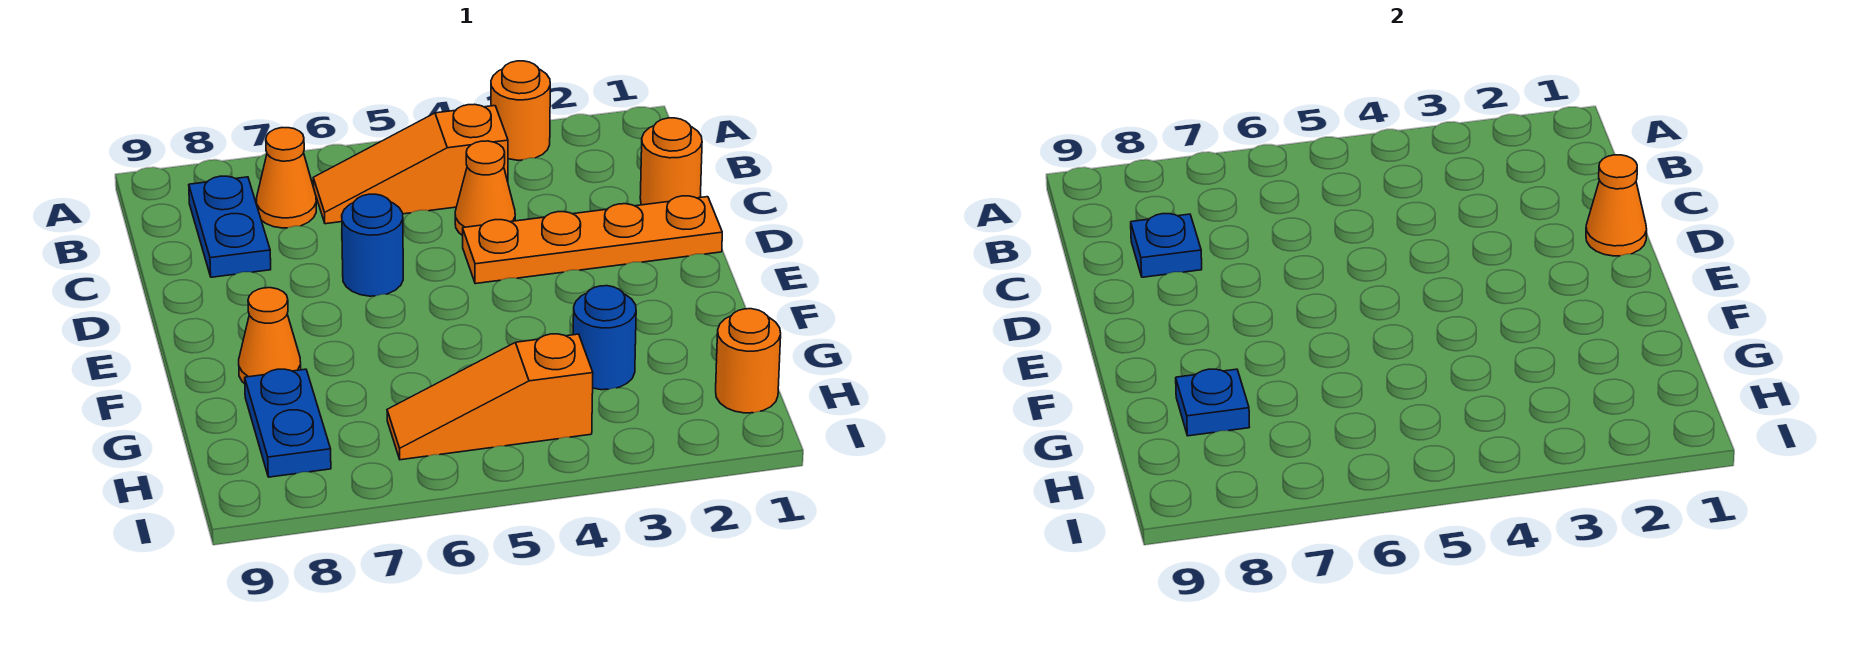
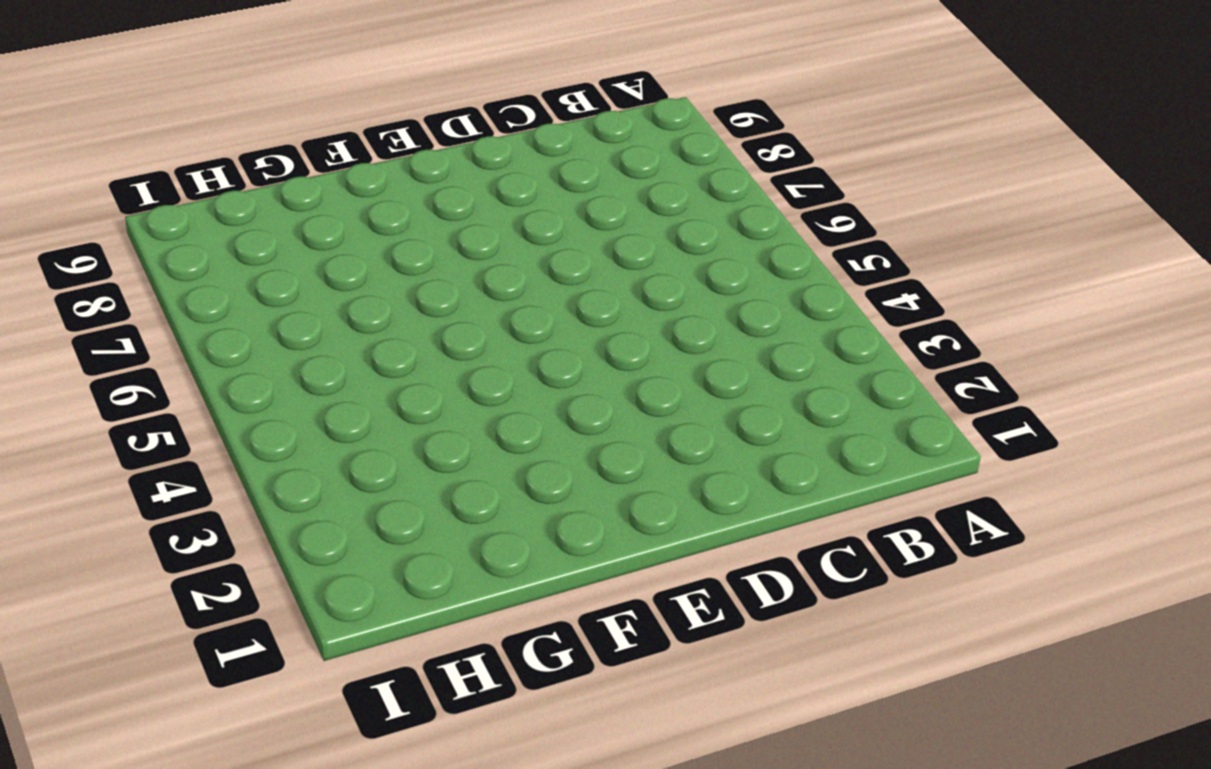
none -> orange 1x1 round brick [491,61,550,160]
none -> orange 1x3 slope [313,104,508,224]
none -> orange 1x1 cone [257,128,316,228]

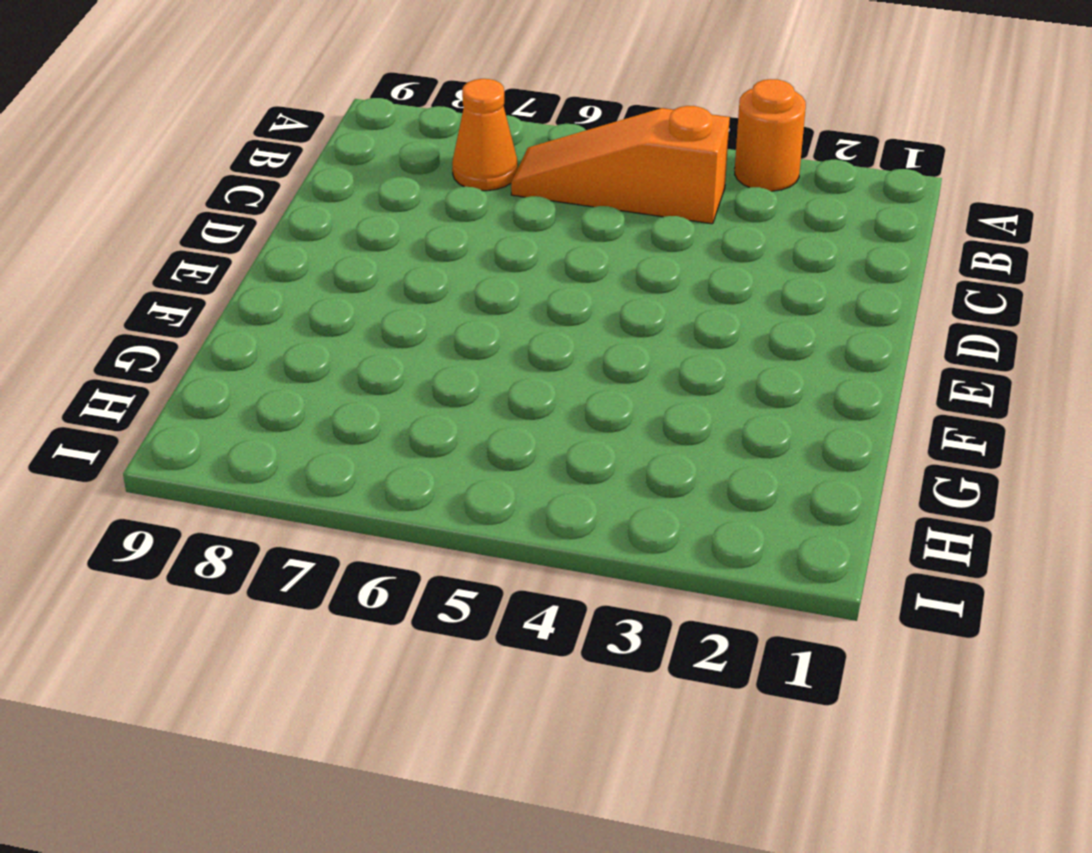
none -> blue 1x2 plate [189,176,271,277]
none -> orange 1x1 round brick [640,118,702,205]
none -> orange 1x1 cone [455,141,515,236]

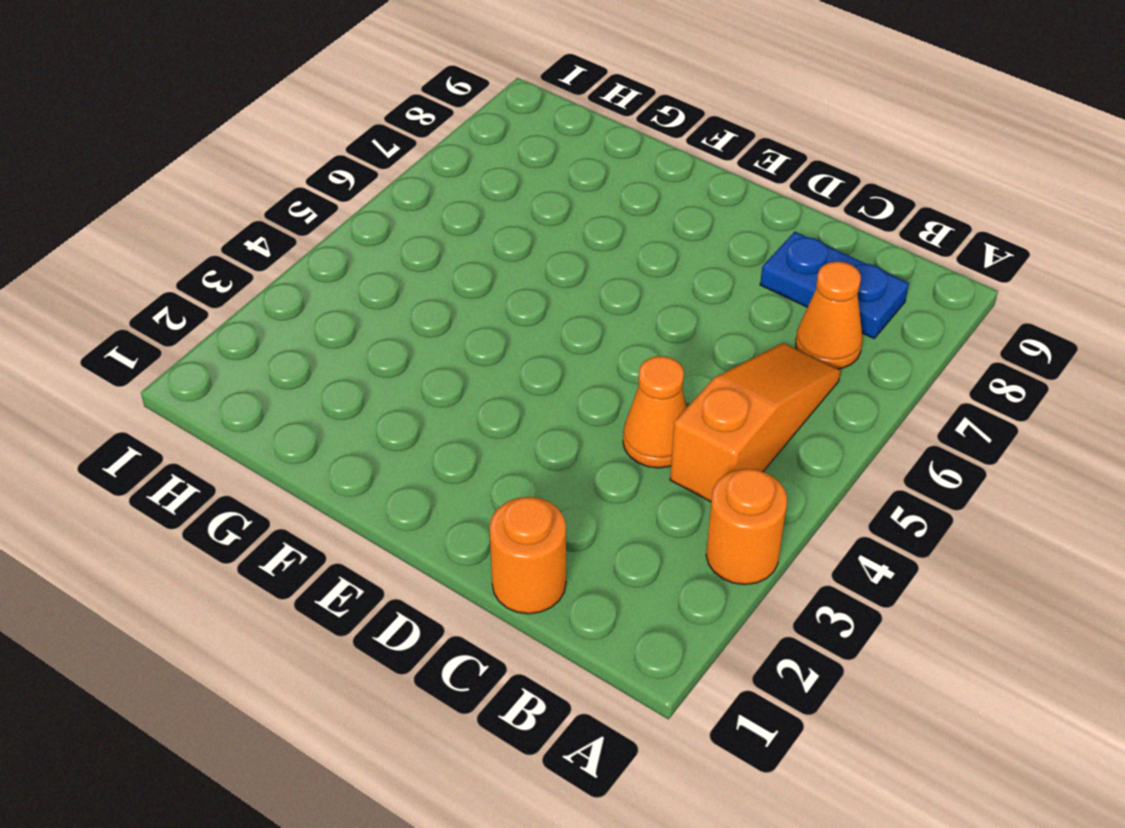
none -> orange 1x4 plate [463,196,722,284]
none -> blue 1x1 round brick [342,194,403,296]
none -> orange 1x1 cone [239,288,301,384]

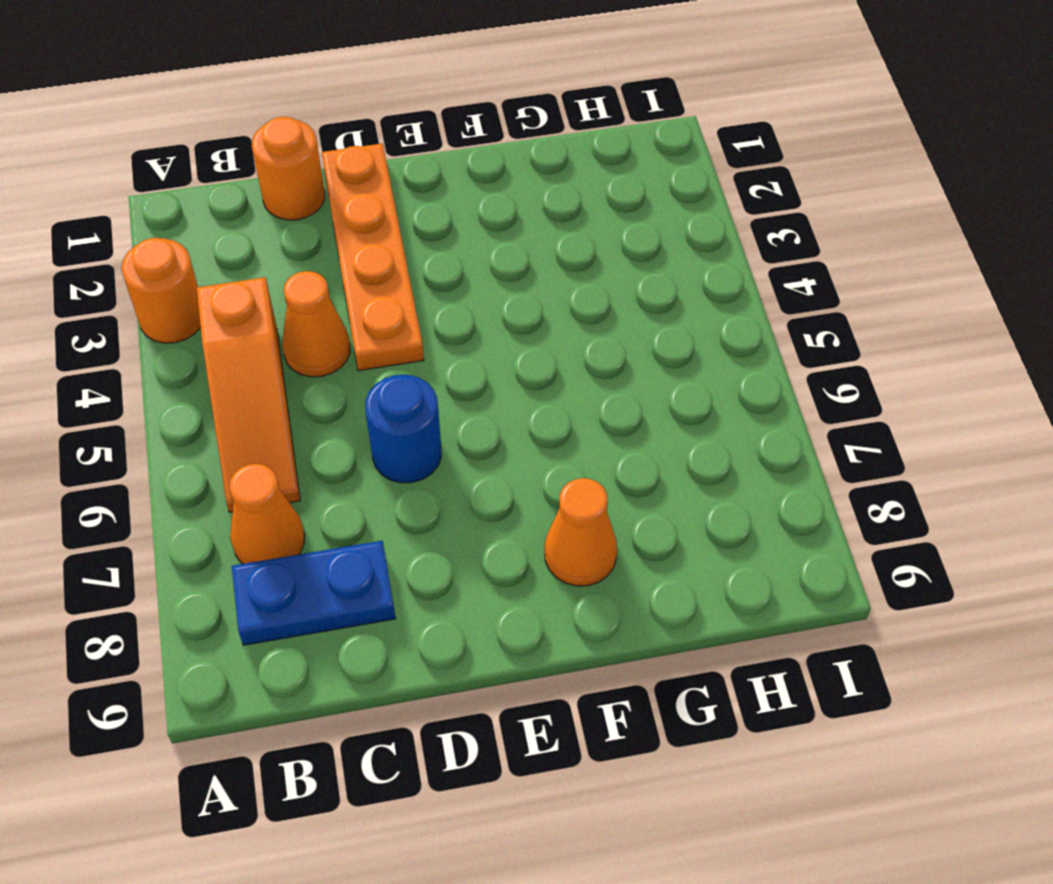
none -> blue 1x1 round brick [573,286,636,390]
none -> blue 1x2 plate [245,369,331,477]
none -> orange 1x1 round brick [716,309,781,413]

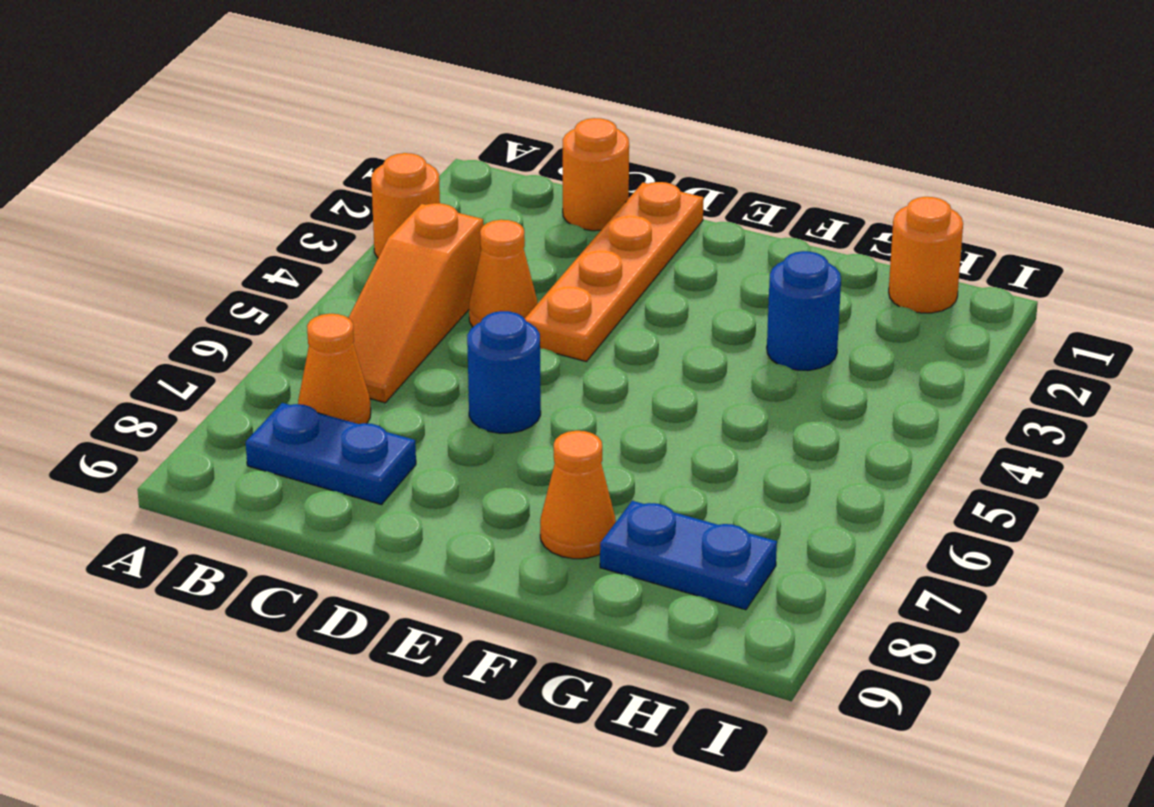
none -> orange 1x3 slope [387,334,593,460]
none -> blue 1x1 plate [1131,214,1202,277]
none -> orange 1x1 cone [1586,155,1647,256]

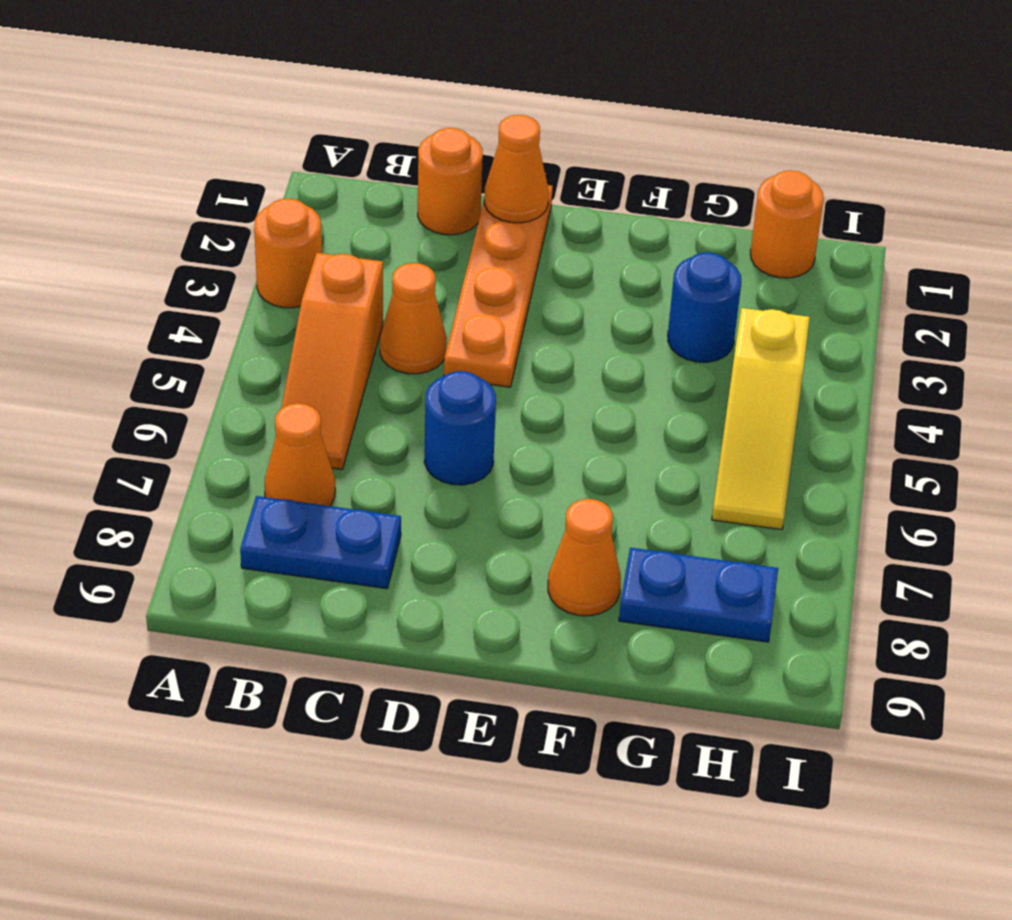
yellow 1x3 slope [712,308,810,530] -> orange 1x3 slope [387,334,593,460]
none -> blue 1x1 plate [1131,214,1202,277]
none -> blue 1x1 plate [1176,369,1249,436]

